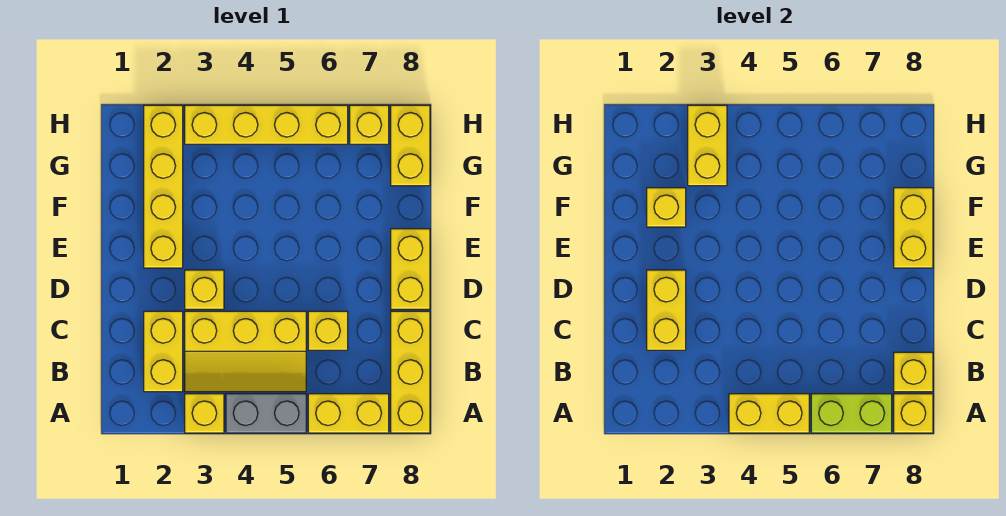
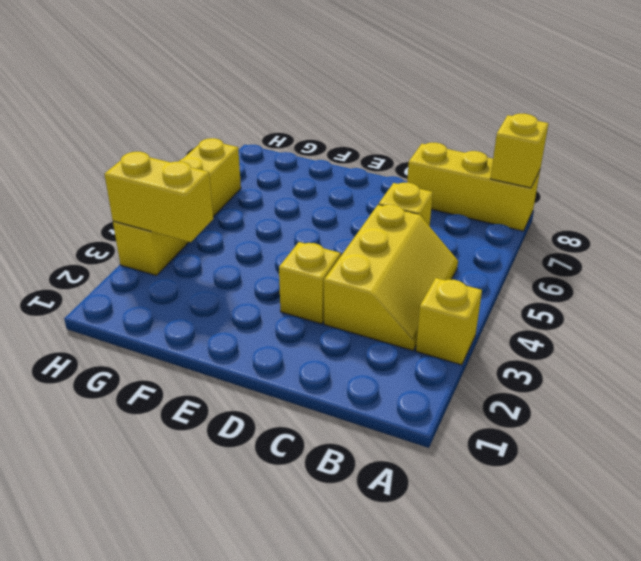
none -> grey 1x2 brick [226,394,306,433]
none -> yellow 1x2 brick [308,394,389,433]
none -> yellow 1x2 brick [144,311,183,392]

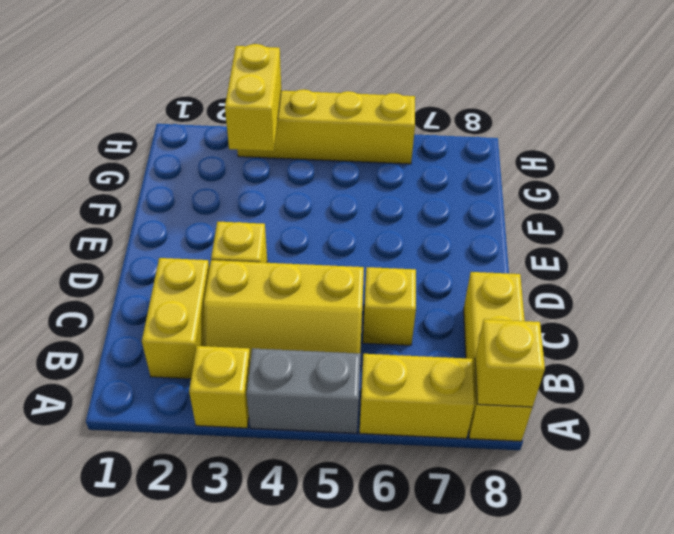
none -> yellow 1x2 brick [391,229,430,309]
none -> yellow 1x4 brick [144,105,183,268]
none -> yellow 1x2 brick [391,105,430,186]

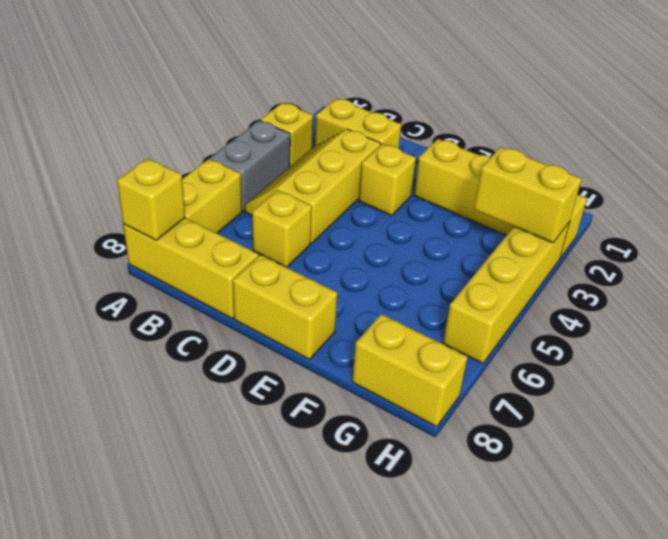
none -> yellow 1x1 brick [350,105,389,144]
none -> yellow 1x2 brick [729,394,809,433]
none -> lime 1x2 brick [811,394,892,433]

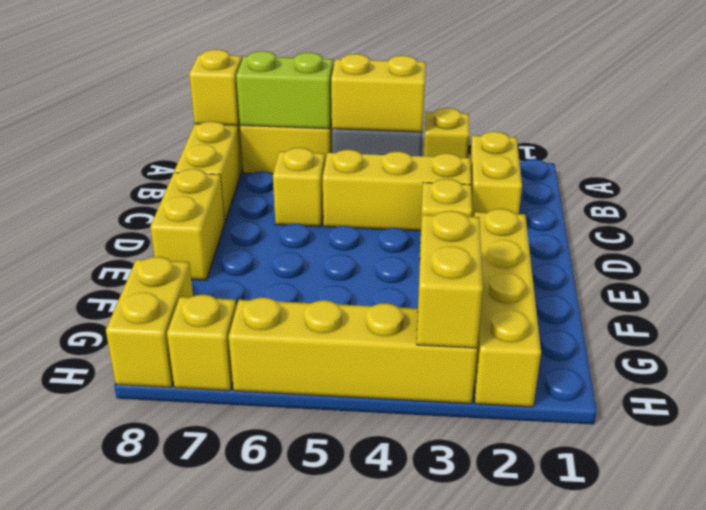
none -> yellow 1x1 brick [894,352,933,392]
none -> yellow 1x2 brick [647,270,686,350]
none -> yellow 1x2 brick [894,188,933,268]

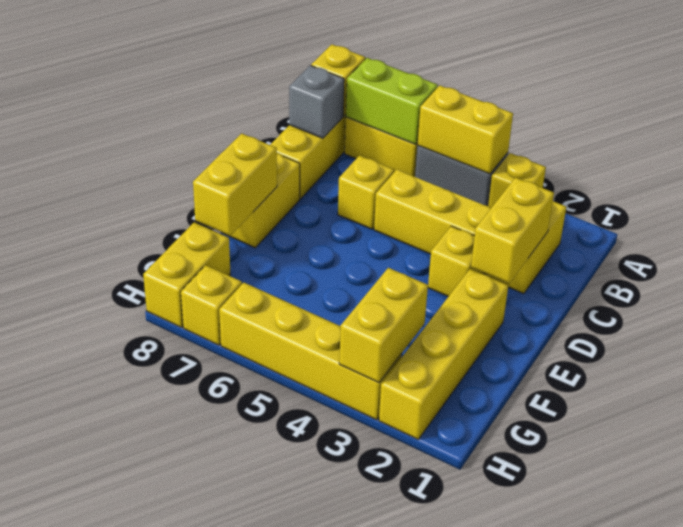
grey 1x1 brick [289,65,344,138] -> yellow 1x1 brick [894,352,933,392]
none -> yellow 1x1 brick [647,188,686,227]

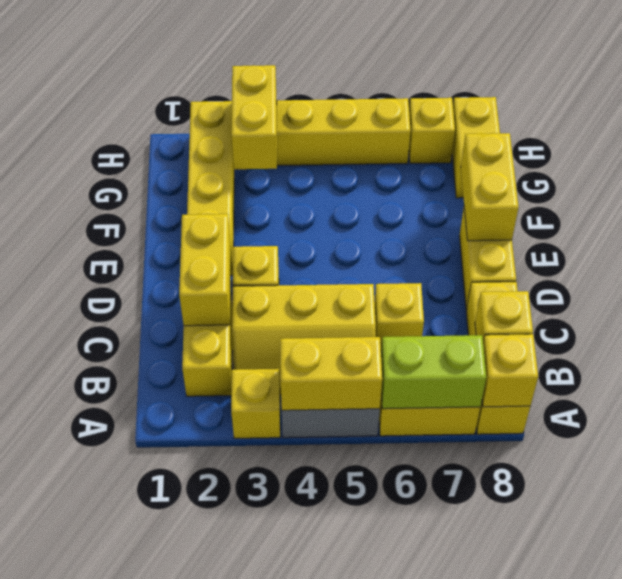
none -> yellow 1x1 brick [647,188,686,227]

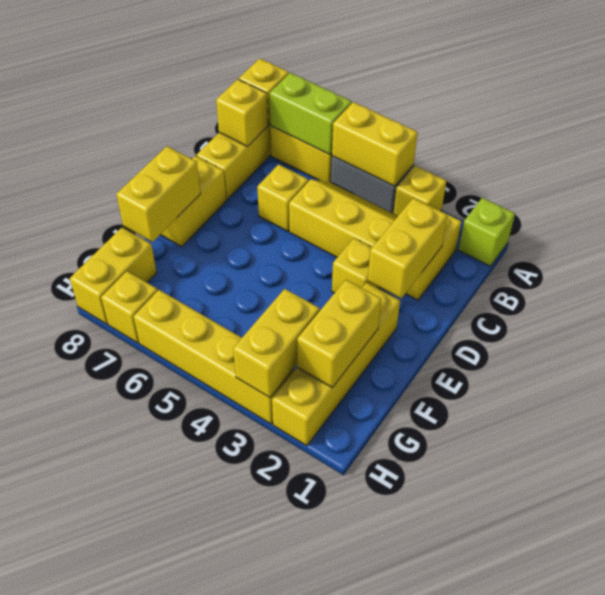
lime 1x1 brick [458,198,515,266] -> none
yellow 1x2 brick [297,280,381,388] -> yellow 1x1 brick [647,188,686,227]

